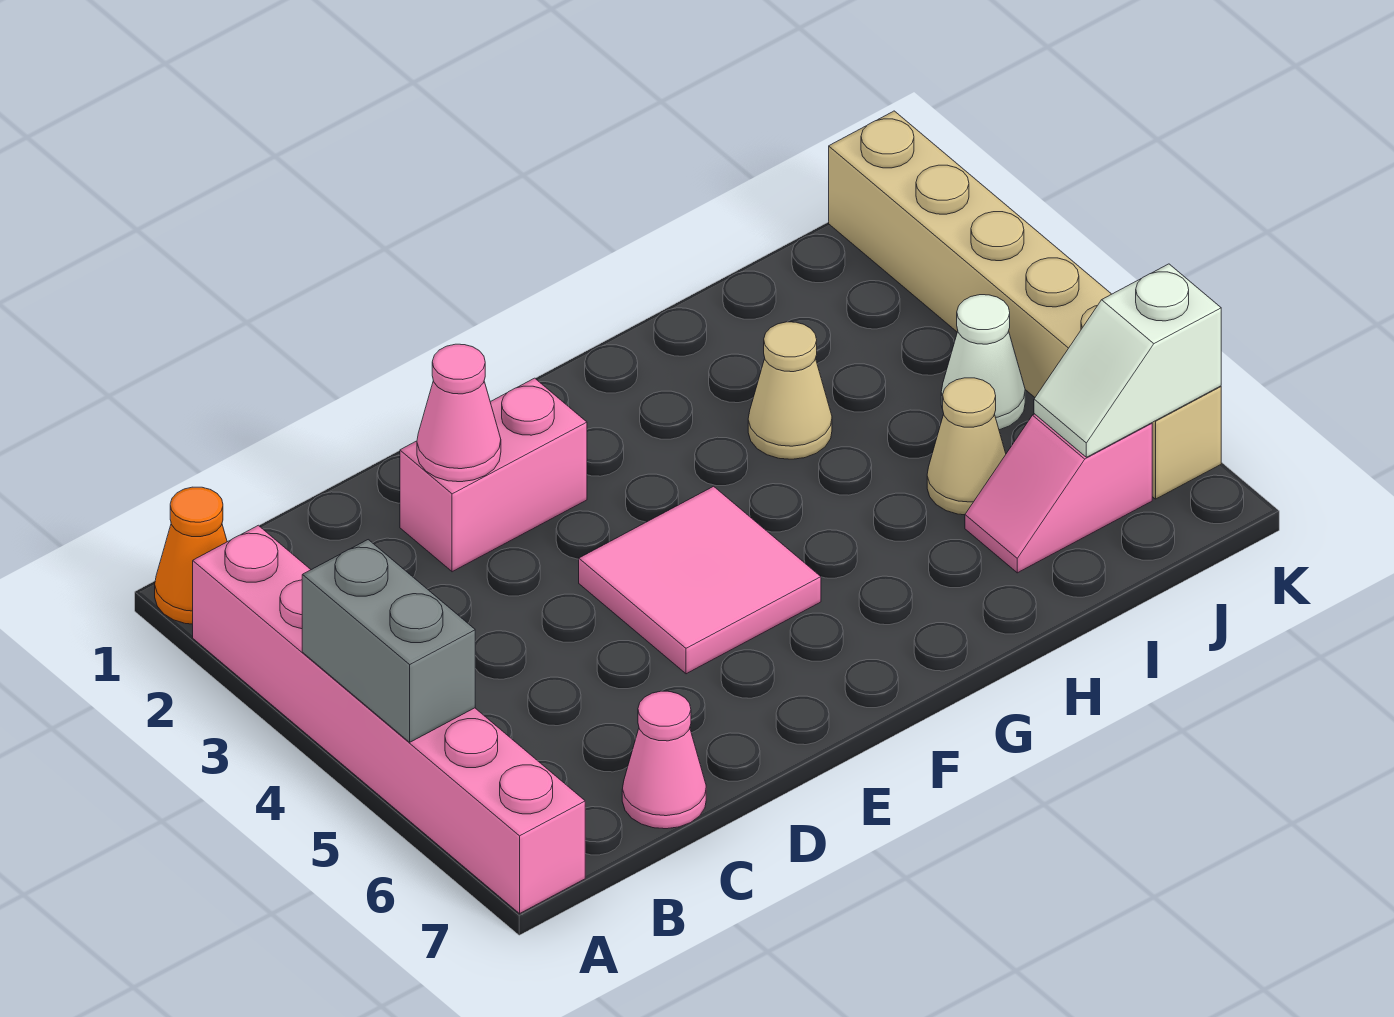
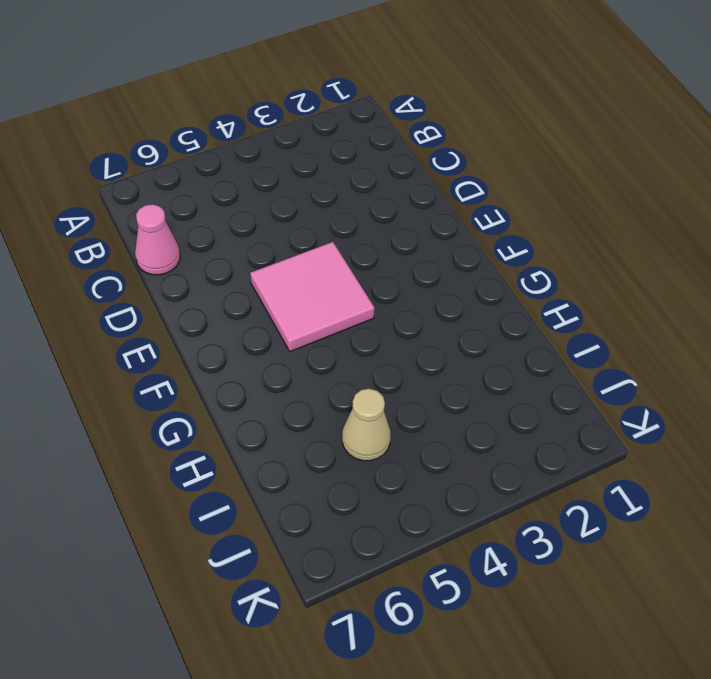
none -> orange 1x1 cone [155,487,227,624]
none -> pink 1x6 brick [193,525,585,913]
none -> pink 1x2 brick [400,378,587,572]

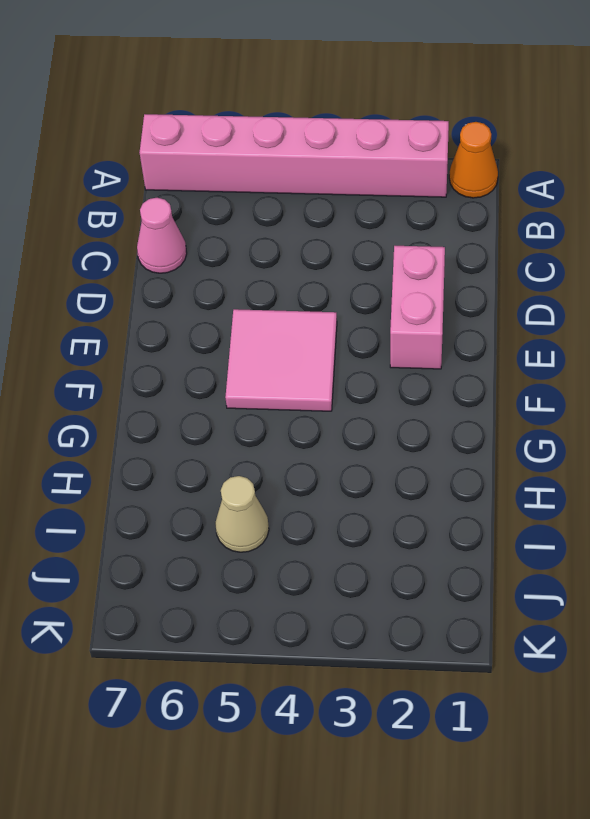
none -> tan 1x1 cone [748,322,832,459]
none -> pink 1x2 slope [965,414,1152,573]
none -> white 1x1 cone [941,295,1025,430]

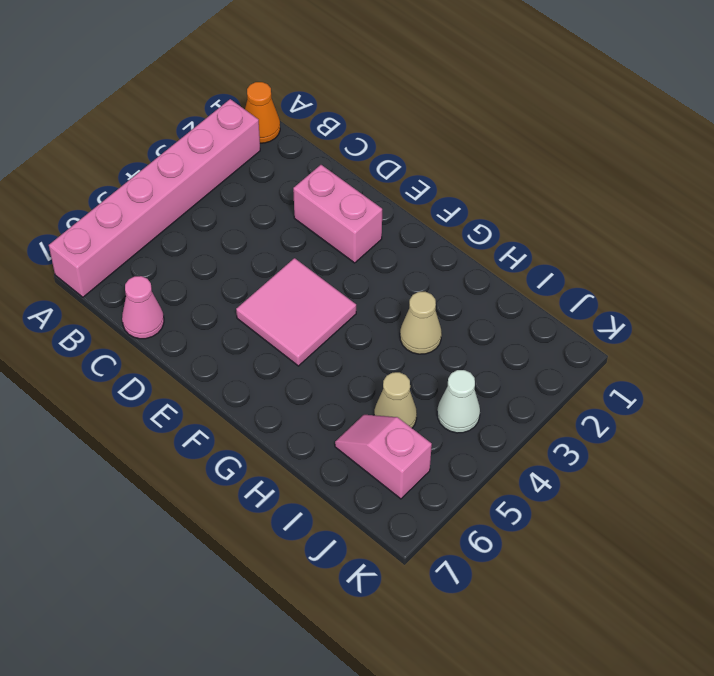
none -> tan 1x6 brick [829,111,1221,499]
none -> grey 1x2 brick [302,540,475,742]
none -> pink 1x1 cone [417,344,501,482]

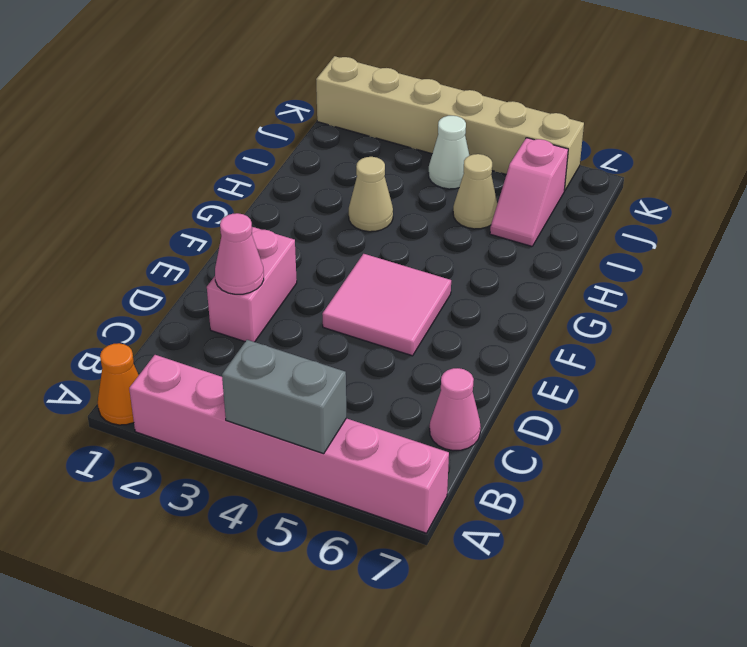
none -> white 1x2 slope [1034,264,1221,457]

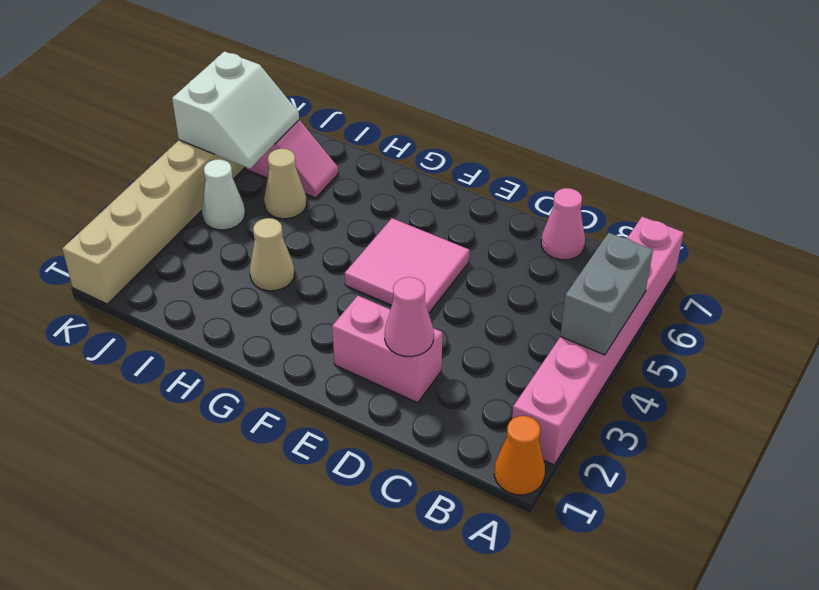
white 2x2 slope [172,51,299,169] -> white 1x2 slope [1034,264,1221,457]

